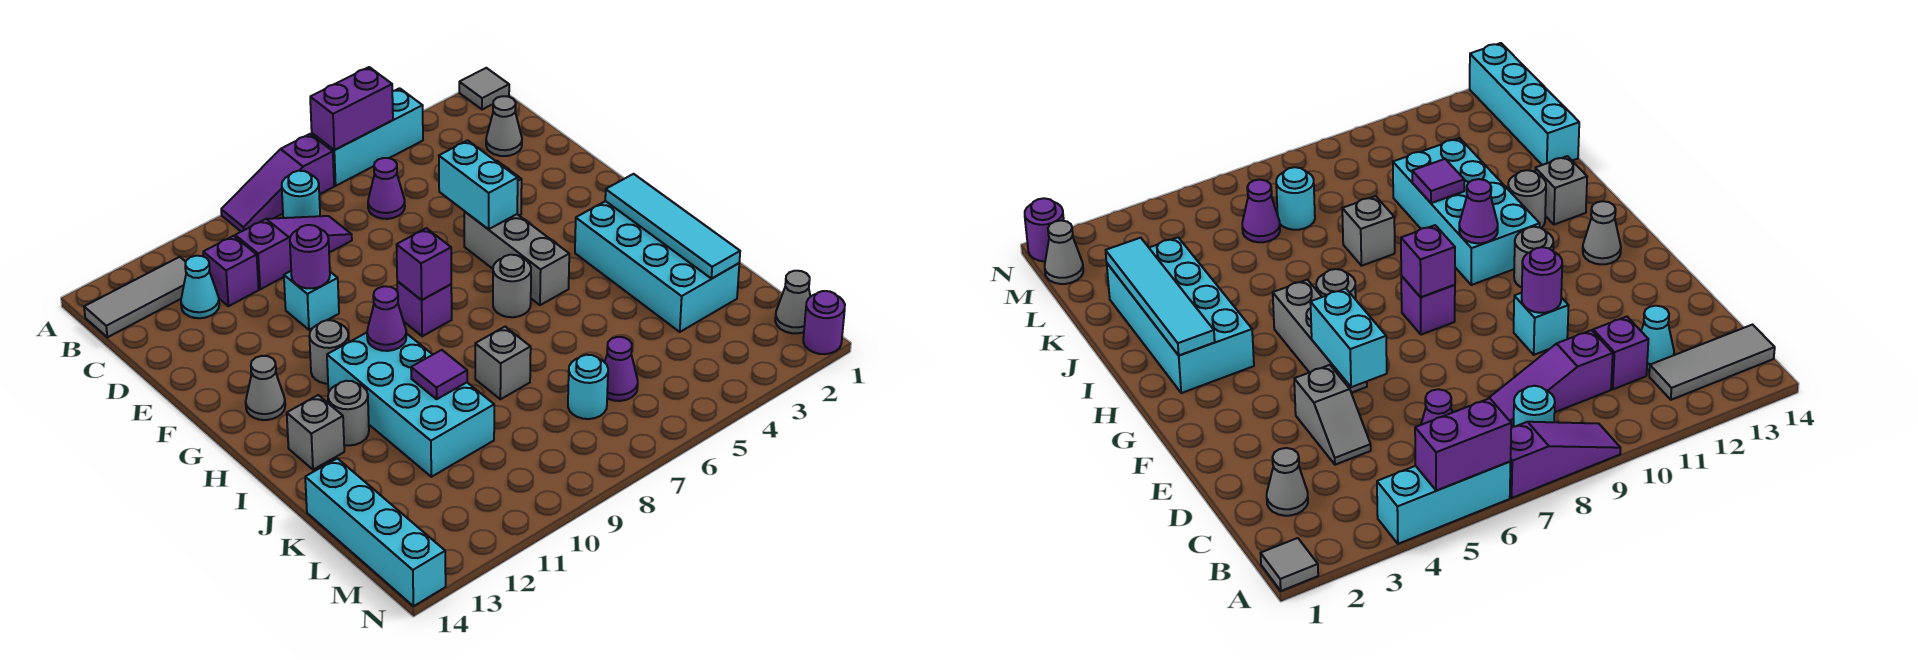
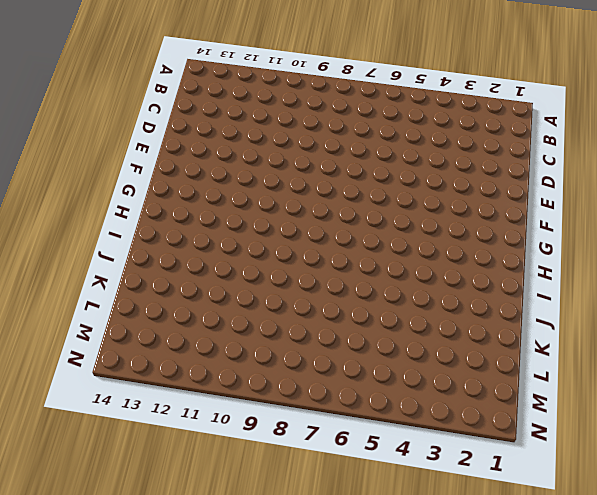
none -> grey 1x1 tile [459,68,509,110]
none -> cyan 1x3 brick [312,88,423,186]
none -> purple 1x3 slope [221,134,334,232]
none -> cyan 1x1 round brick [282,171,320,218]

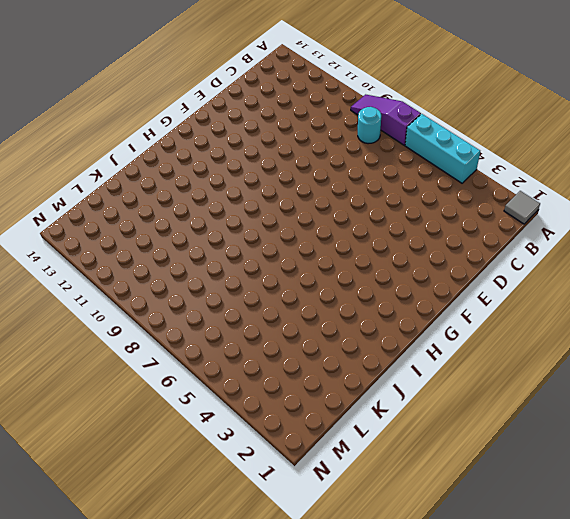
none -> grey 1x3 tile [84,257,186,337]
none -> grey 1x1 cone [486,96,522,156]
none -> purple 1x1 cone [368,158,405,219]
none -> purple 1x3 slope [235,216,352,289]

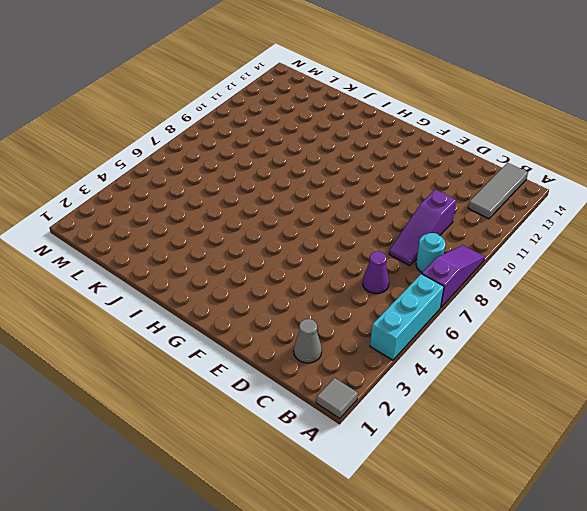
none -> purple 1x1 brick [203,236,259,306]
none -> cyan 1x1 cone [181,256,219,318]
none -> grey 1x2 slope [1294,365,1371,465]
none -> cyan 1x1 brick [284,271,339,330]

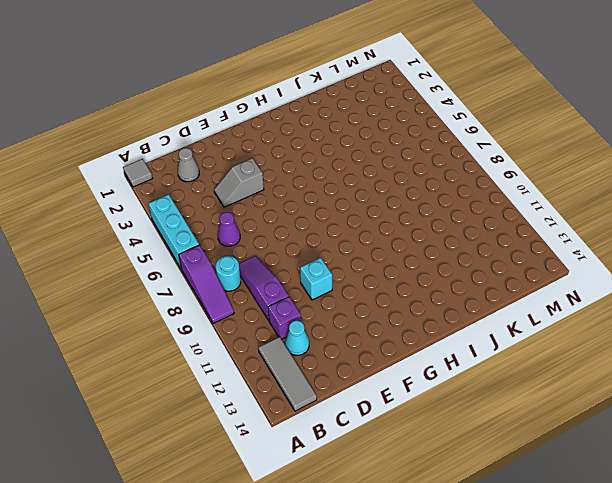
none -> grey 1x3 brick [464,212,569,305]
none -> purple 1x1 brick [397,281,452,336]
none -> grey 1x1 round brick [309,320,349,384]
none -> grey 1x1 cone [246,356,285,420]

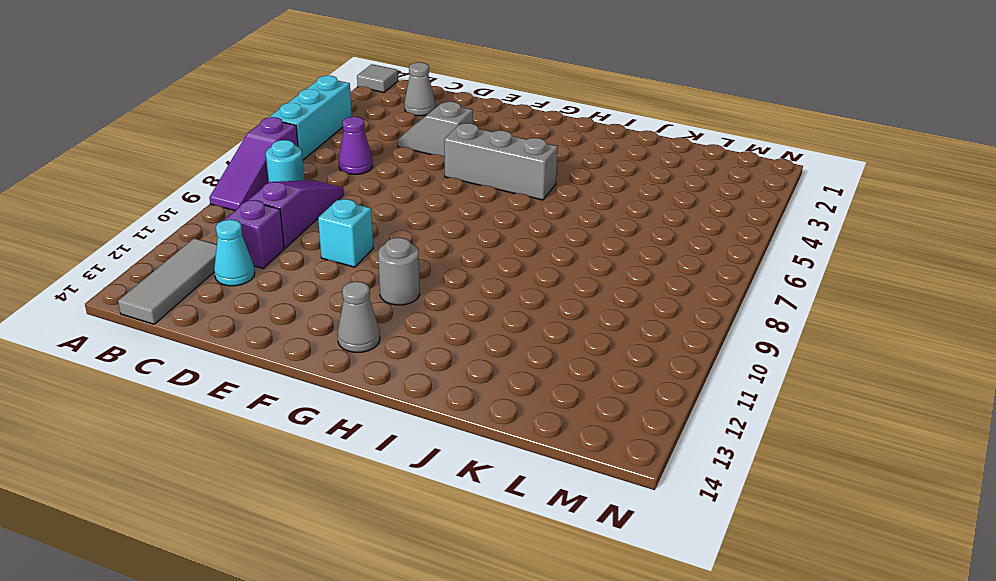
none -> purple 1x1 brick [397,281,452,336]
none -> cyan 2x4 brick [575,201,739,332]
none -> grey 1x1 round brick [493,255,531,317]
none -> cyan 2x4 brick [327,333,494,477]

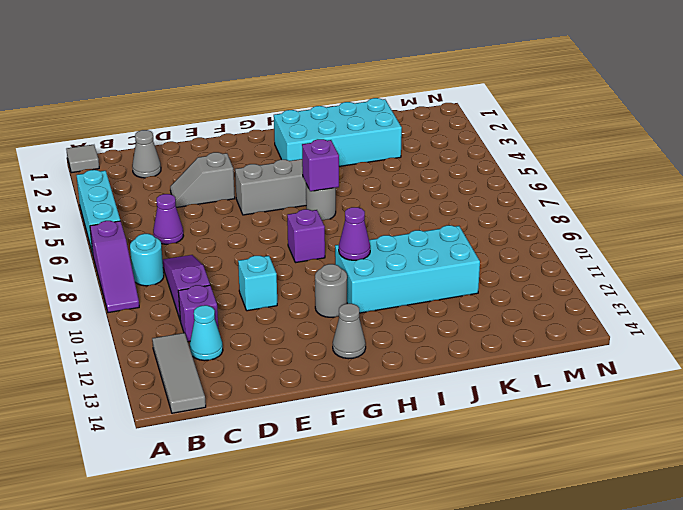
purple 1x1 brick [302,139,339,191] -> purple 1x1 brick moved to [396,228,451,300]
none -> grey 1x1 round brick [328,381,369,445]
none -> grey 1x1 brick [287,395,344,470]
none -> grey 1x1 brick [475,327,531,399]
none -> cyan 1x4 brick [305,458,446,606]

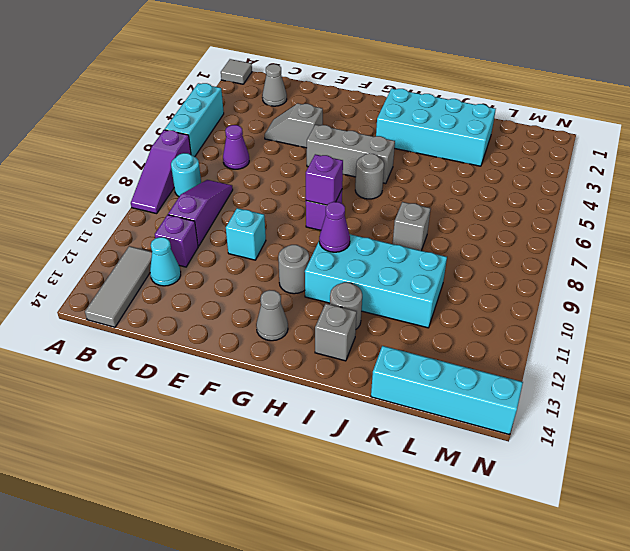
none -> purple 1x1 cone [605,337,638,401]
none -> cyan 1x1 round brick [568,355,608,419]
none -> grey 1x1 cone [775,271,810,333]
none -> purple 1x1 round brick [803,291,845,354]

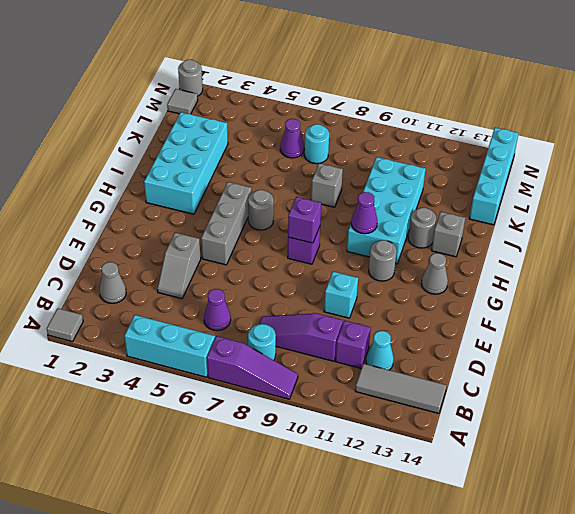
grey 1x1 tile [167,89,198,114] -> grey 1x1 cone [775,271,810,333]
grey 1x1 round brick [178,60,203,96] -> purple 1x1 round brick [803,291,845,354]
none -> purple 1x2 brick [310,67,393,150]
none -> cyan 1x2 brick [439,140,518,229]
none -> purple 1x1 round brick [290,225,330,288]
none -> cyan 1x4 tile [605,174,740,279]

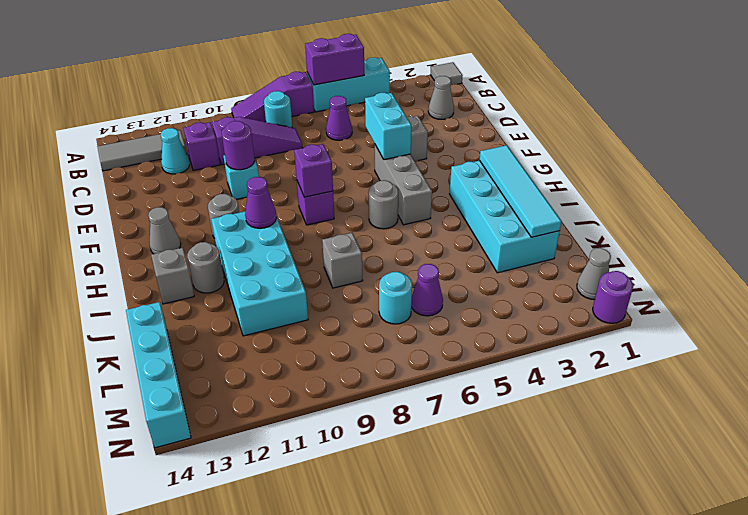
none -> purple 1x1 tile [411,350,467,399]

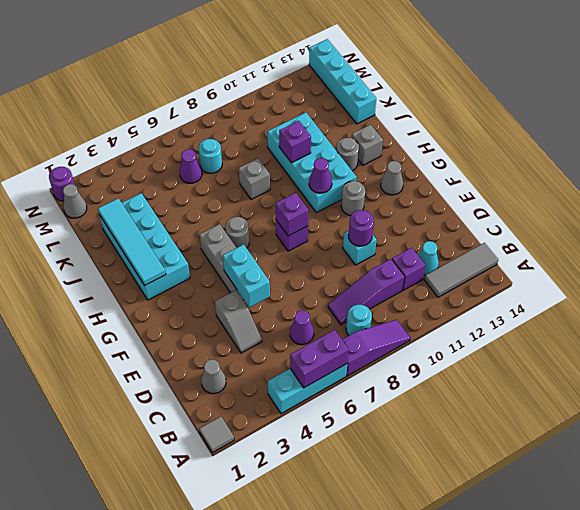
purple 1x1 brick [279,121,311,163] -> purple 1x1 tile [411,350,467,399]

